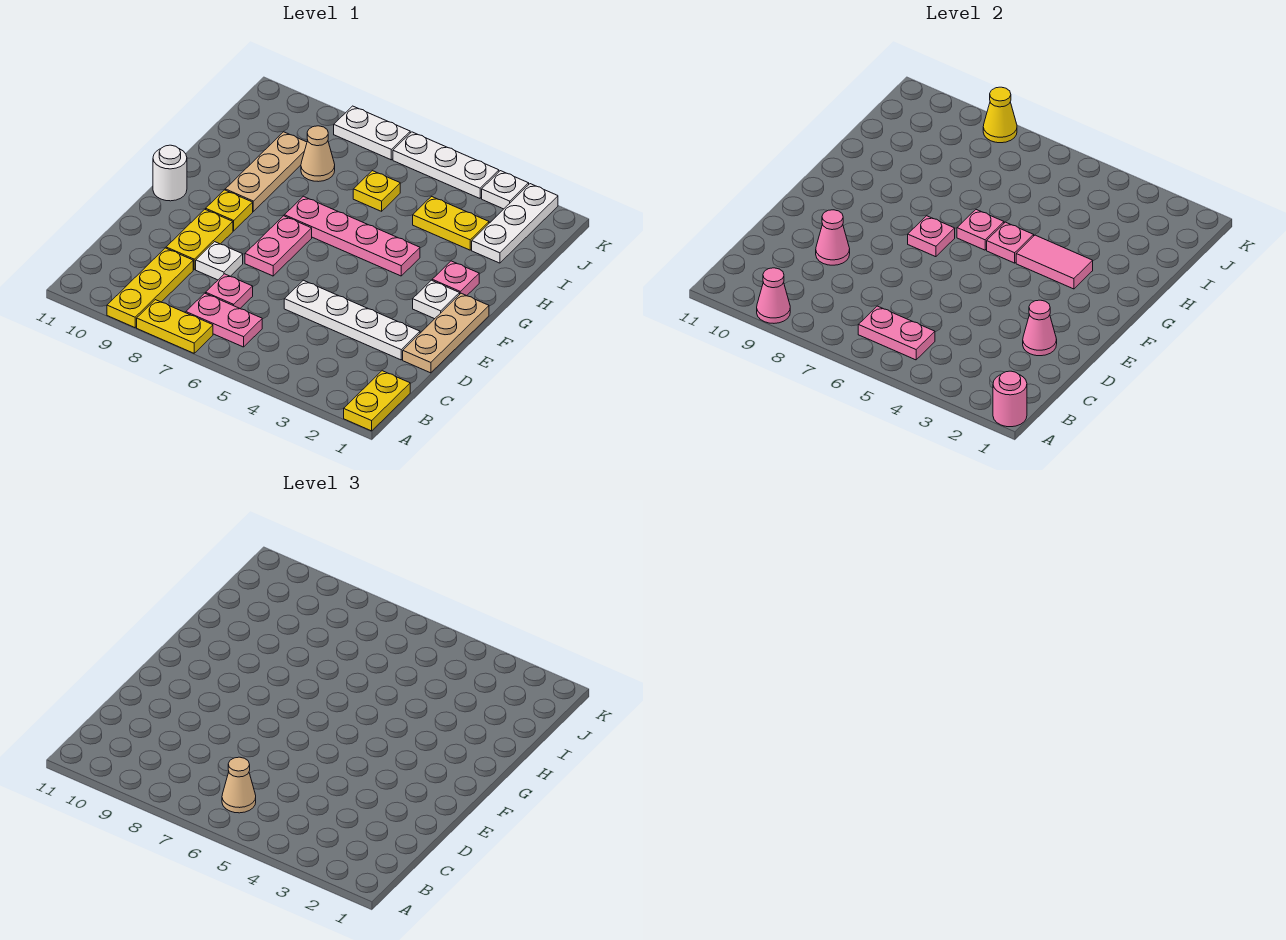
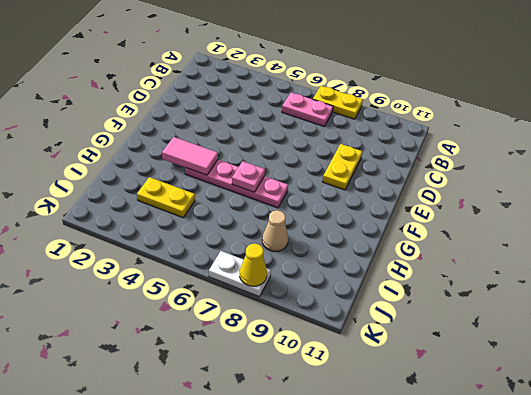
none -> yellow 1x2 plate [344,371,410,431]
none -> yellow 1x3 plate [107,248,193,328]
none -> pink 1x1 plate [206,274,253,308]
none -> tan 1x3 plate [403,293,489,373]

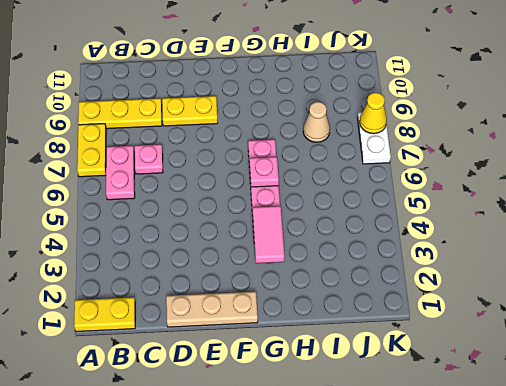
none -> white 1x4 plate [284,280,420,360]
none -> white 1x1 plate [196,242,243,280]
none -> pink 1x2 plate [245,216,312,276]
none -> white 1x1 plate [413,280,460,319]

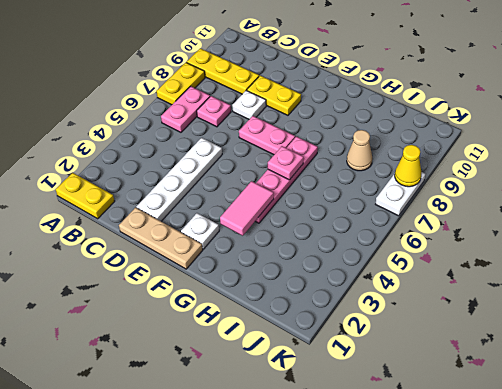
none -> yellow 1x1 plate [206,190,253,231]
none -> white 1x1 round brick [153,145,187,201]
none -> pink 1x1 plate [432,261,479,296]
none -> tan 1x3 plate [225,132,307,211]

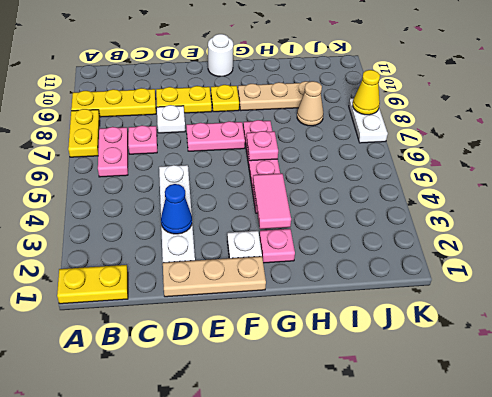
blue 1x1 cone [161,184,192,234] -> none
none -> white 1x3 plate [472,184,558,263]
none -> yellow 1x2 plate [413,197,489,250]
none -> yellow 1x1 plate [353,171,400,211]
none -> white 1x1 plate [482,171,529,209]

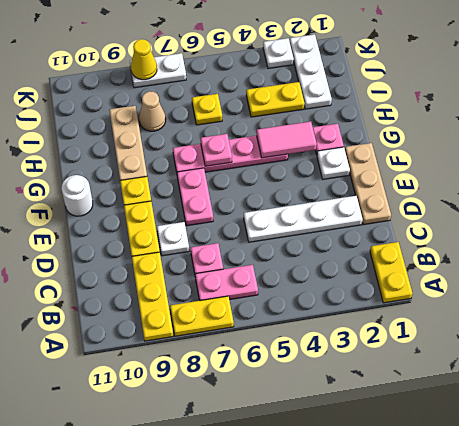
none -> white 1x3 plate [393,132,499,198]
none -> pink 1x1 round brick [993,371,1027,427]
none -> pink 1x1 cone [757,268,790,323]
none -> pink 1x2 plate [858,306,935,360]

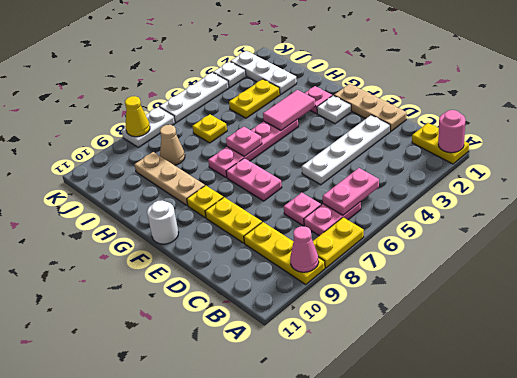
none -> white 1x1 plate [196,242,243,280]
none -> pink 1x1 cone [1023,300,1057,356]
none -> pink 1x1 cone [816,210,850,265]
none -> pink 1x1 plate [908,216,955,257]

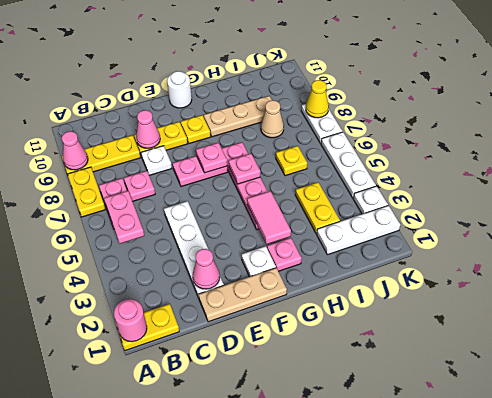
none -> pink 1x1 plate [987,222,1034,263]
none -> tan 1x1 cone [222,757,256,813]

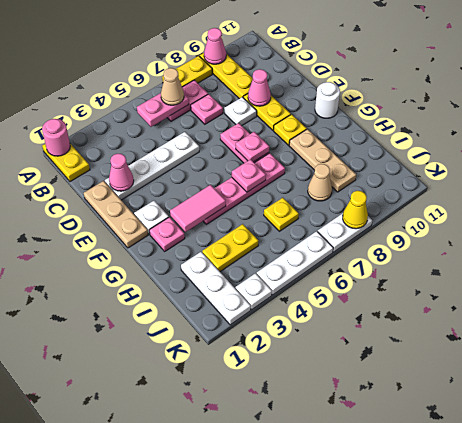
none -> pink 1x1 plate [987,222,1034,263]

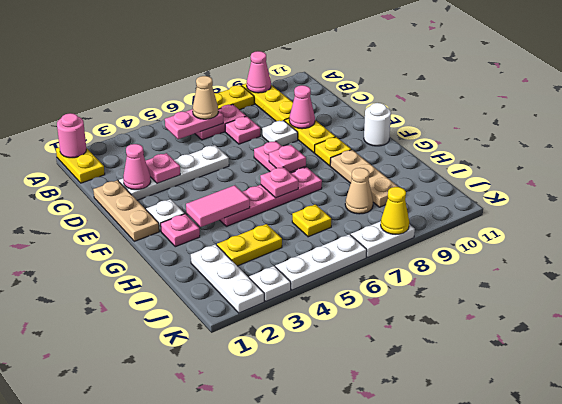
pink 1x1 plate [146,153,180,183] -> pink 1x1 plate moved to [987,222,1034,263]

